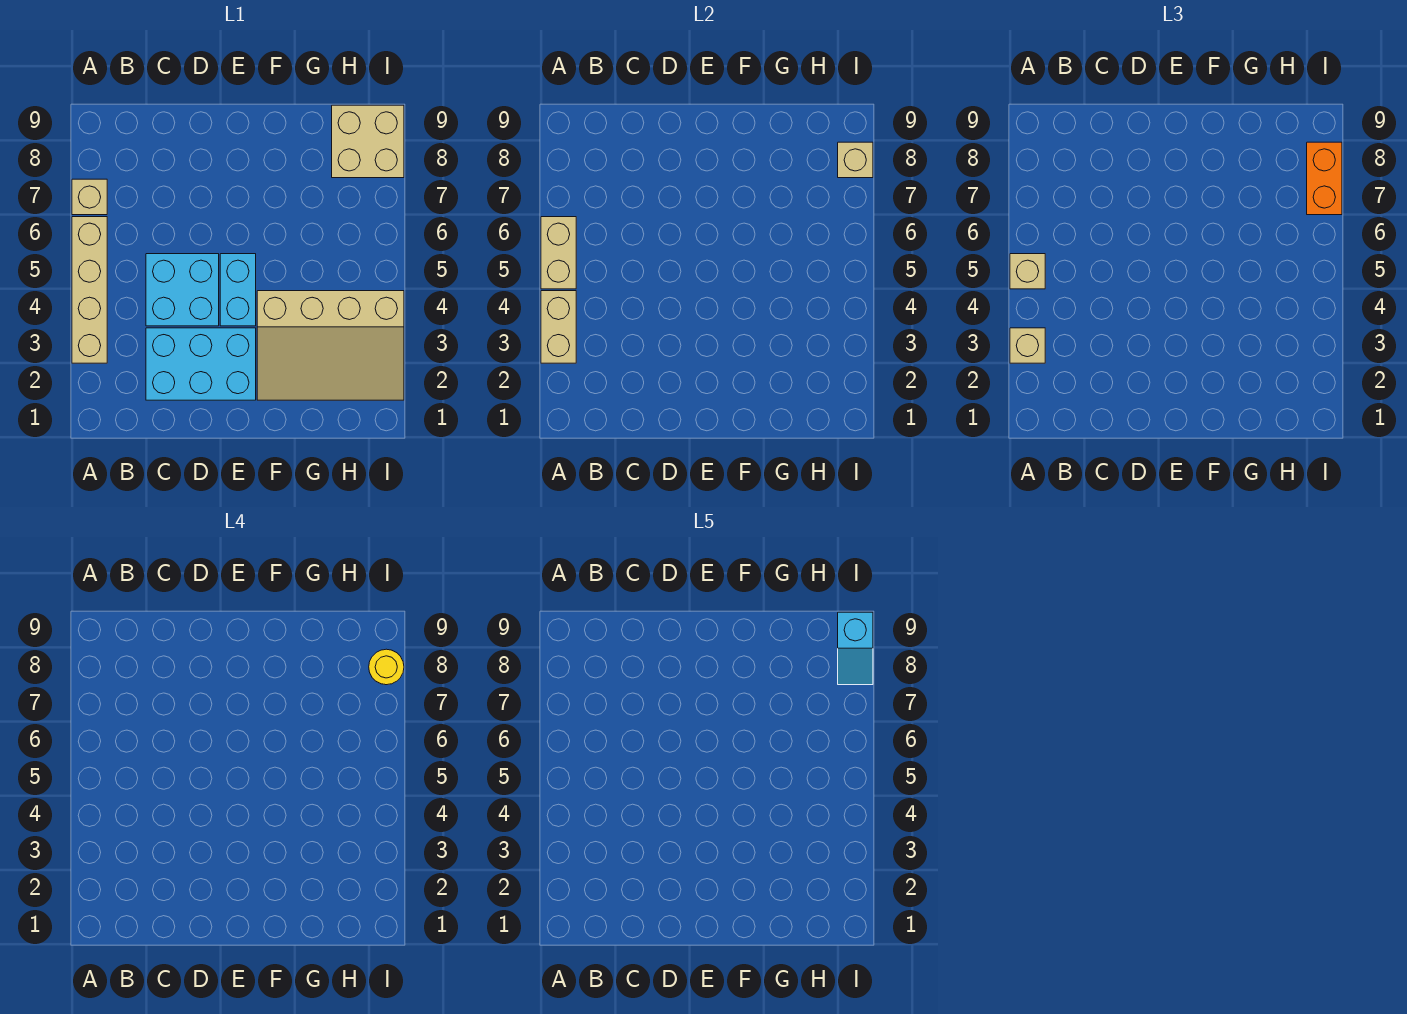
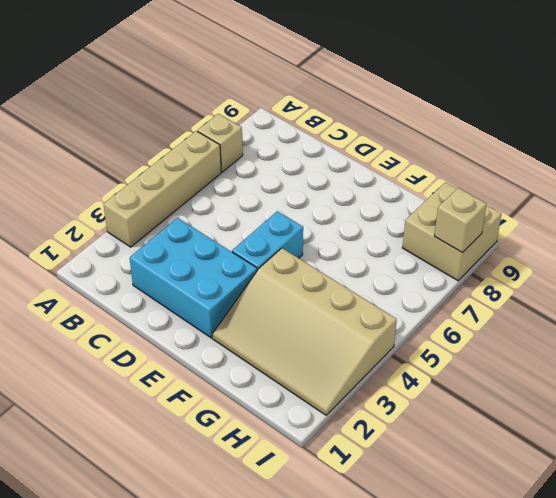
none -> cyan 2x2 brick [146,254,219,326]
none -> tan 1x2 brick [541,291,576,363]
none -> tan 1x2 brick [541,217,576,289]

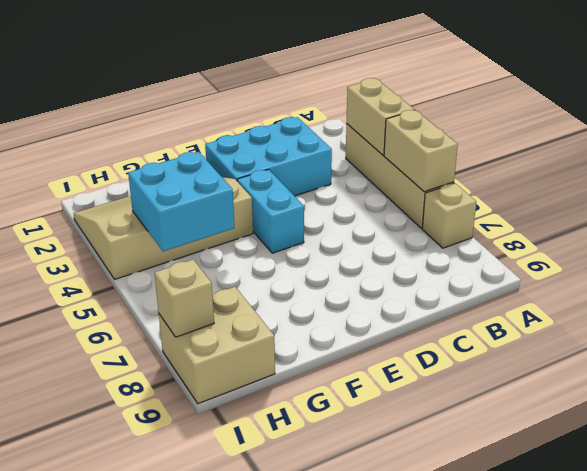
cyan 2x2 brick [128,152,235,251] -> cyan 2x2 brick moved to [146,254,219,326]
none -> tan 1x1 brick [1010,328,1045,363]
none -> tan 1x1 brick [1010,254,1045,289]
none -> orange 1x2 brick [1307,142,1342,215]

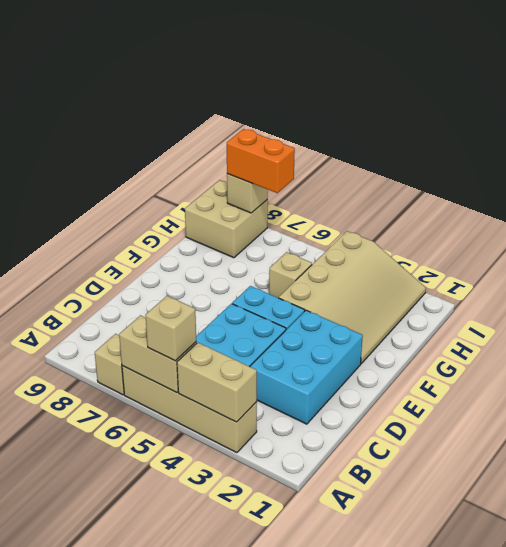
tan 1x1 brick [269,252,312,298] -> tan 1x1 brick moved to [1010,328,1045,363]
none -> yellow 1x1 round brick [369,649,404,685]
none -> cyan 1x2 slope [838,612,873,685]

